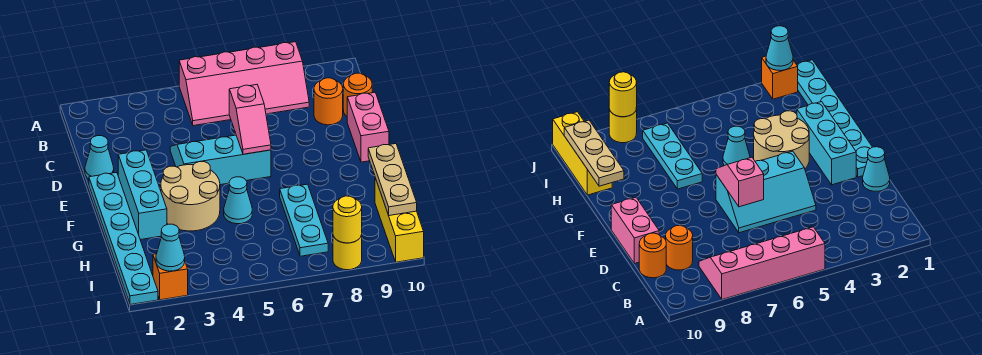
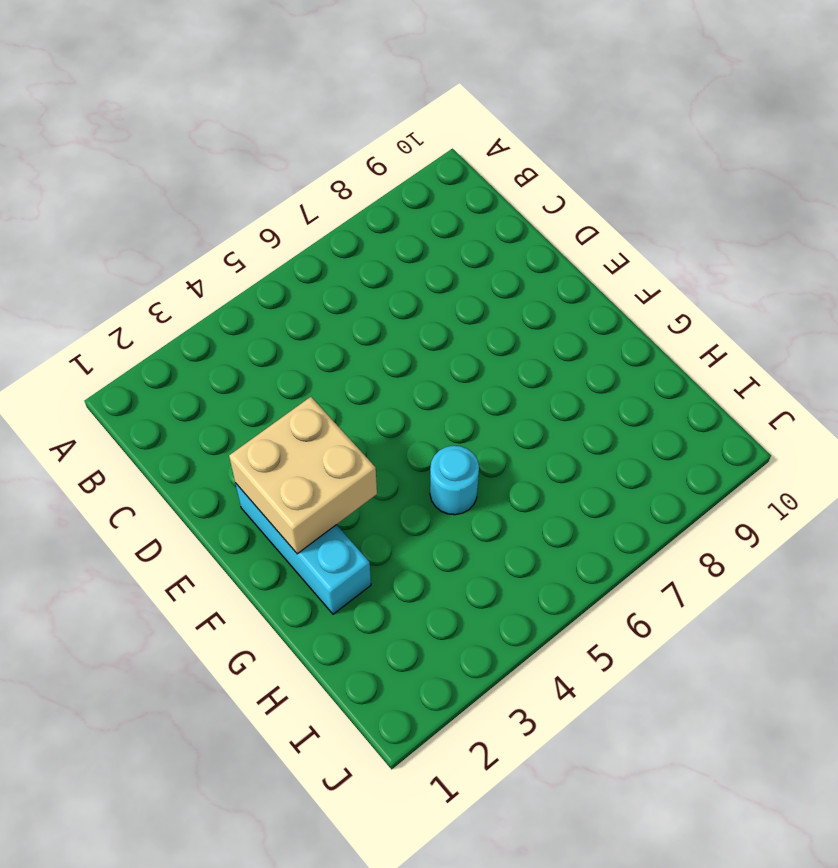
tan 2x2 brick [229,397,377,554] -> none
cyan 1x1 round brick [430,446,479,515] -> cyan 1x1 cone [224,177,252,224]
none -> pink 2x4 slope [179,42,309,126]
none -> orange 1x1 round brick [314,78,343,125]
none -> orange 1x1 round brick [343,73,372,116]

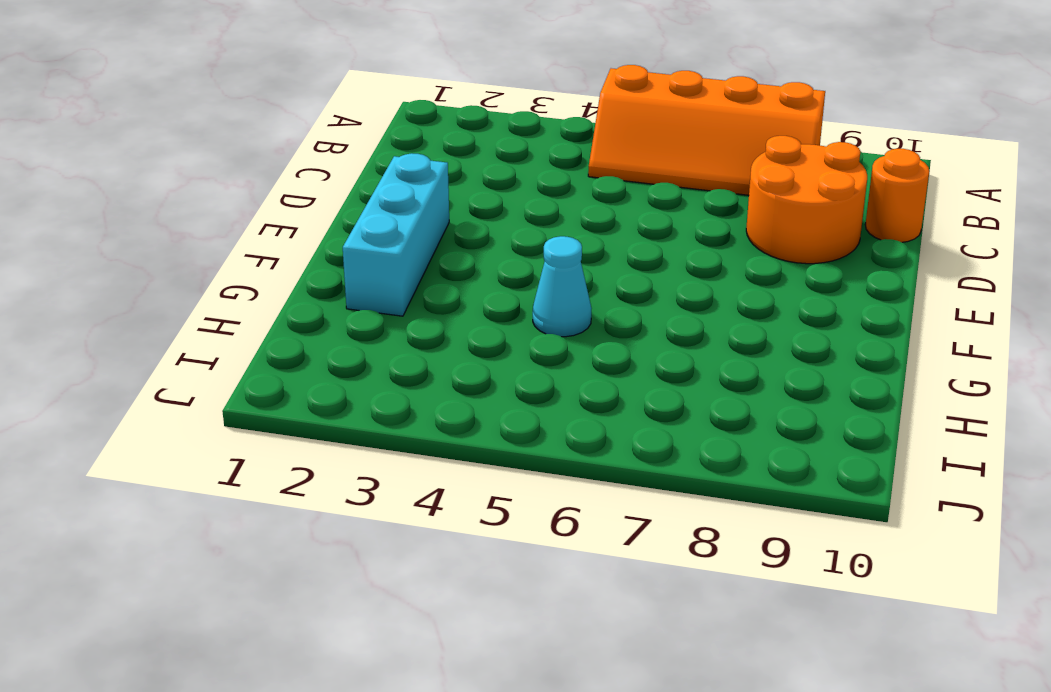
orange 2x4 slope [588,65,825,195] -> pink 2x4 slope [179,42,309,126]
orange 2x2 round brick [746,136,867,264] -> orange 1x1 round brick [314,78,343,125]
none -> cyan 1x1 cone [85,136,114,179]
none -> cyan 2x3 slope [170,135,271,185]
none -> pink 1x2 brick [347,92,389,162]

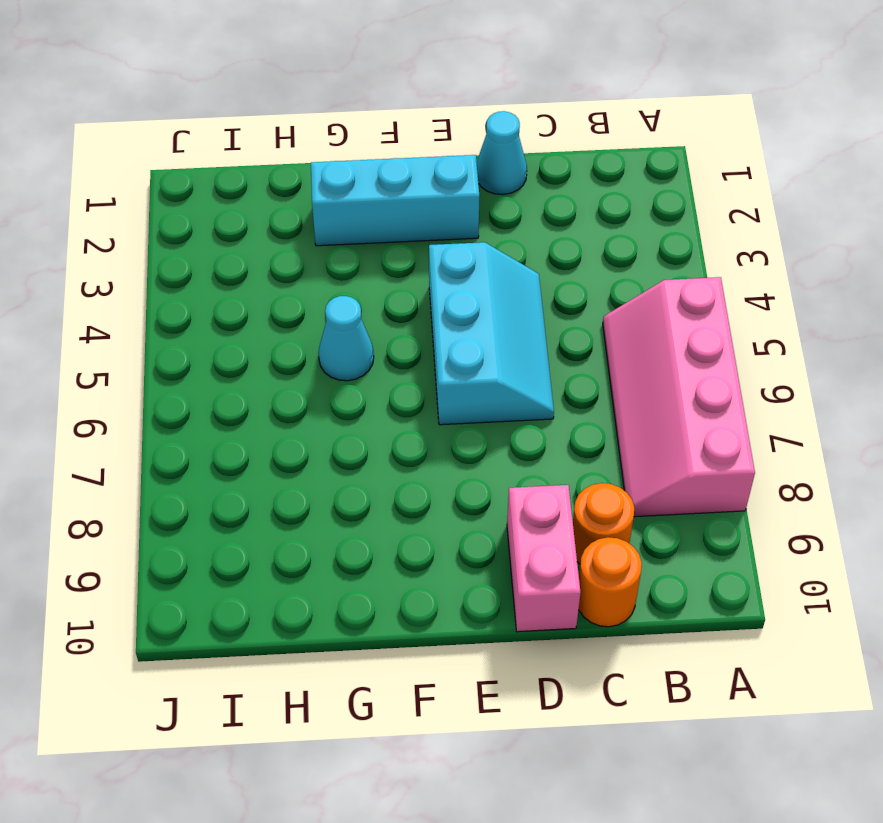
pink 1x2 brick [507,485,581,632] -> pink 1x2 brick turned to [347,92,389,162]
none -> cyan 1x6 plate [89,172,158,305]
none -> tan 2x2 round brick [161,162,220,231]
none -> cyan 1x3 plate [280,184,328,256]

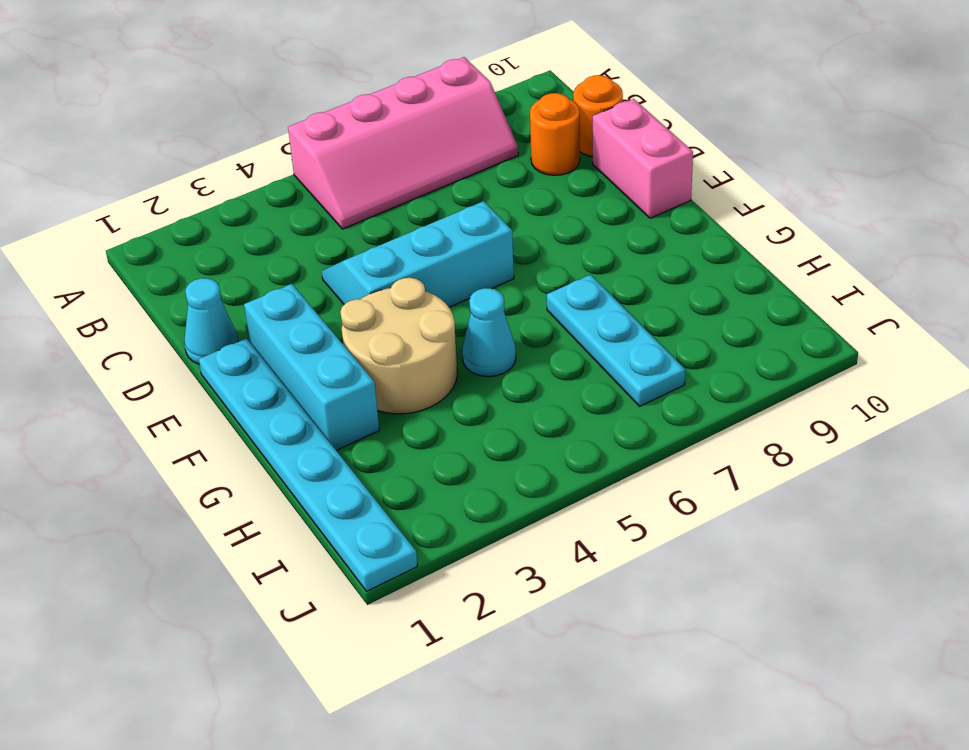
none -> yellow 1x3 brick [375,178,424,262]
none -> orange 1x1 brick [153,254,188,300]
none -> yellow 1x1 round brick [333,235,362,270]

